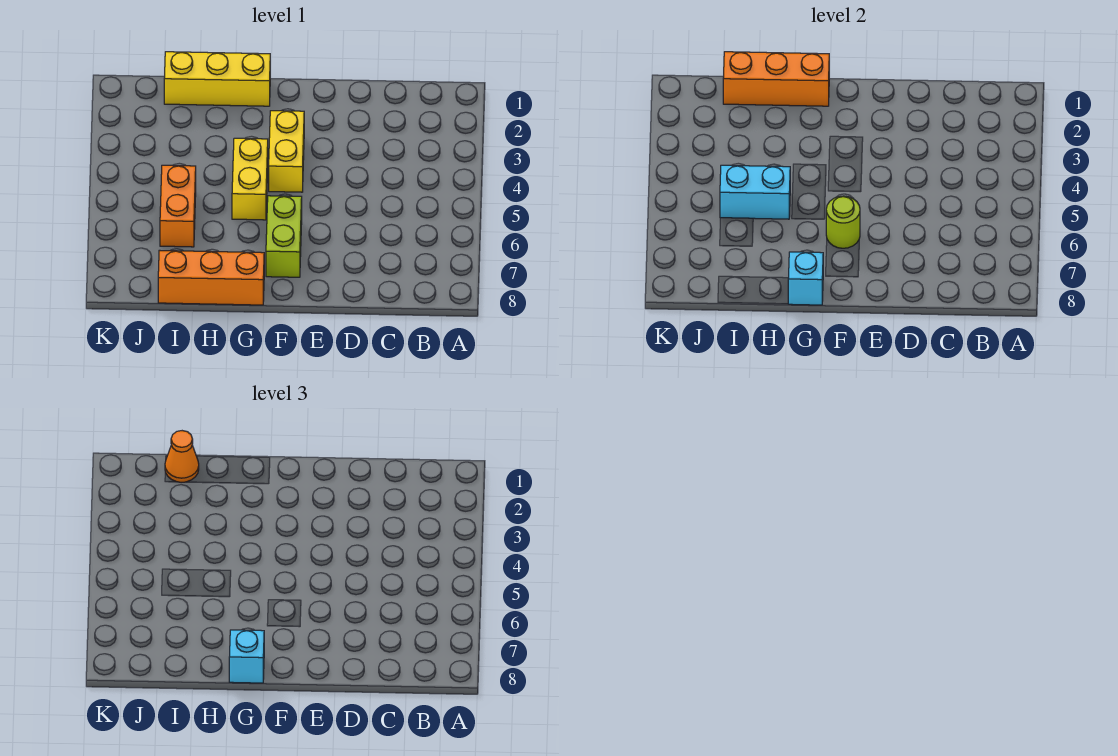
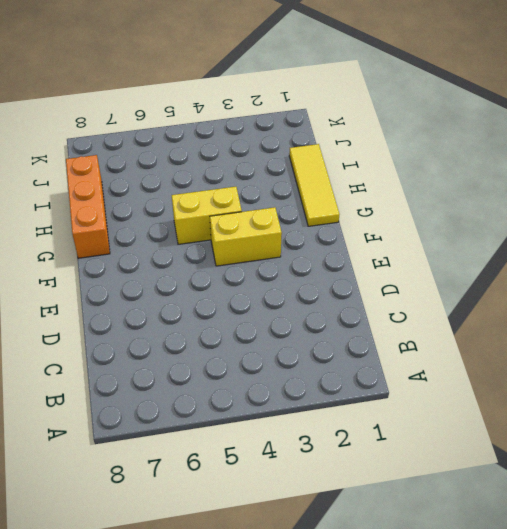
yellow 1x3 tile [289,144,339,226] -> yellow 1x3 brick [164,52,270,106]
none -> lime 1x2 brick [266,196,302,277]
none -> orange 1x2 brick [160,165,196,247]
none -> lime 1x1 round brick [826,196,860,248]

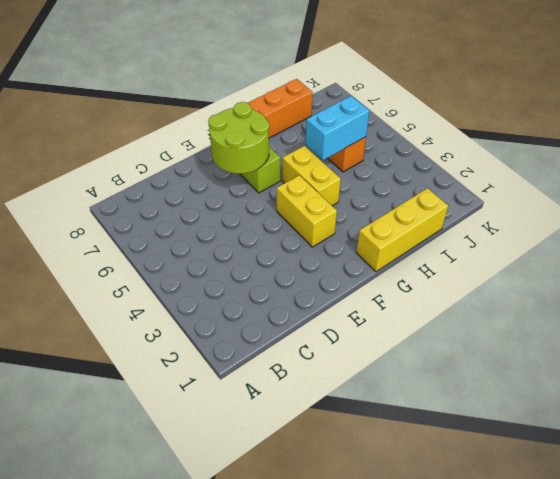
lime 2x2 round brick [208,102,269,174] -> lime 1x1 round brick [826,196,860,248]
none -> orange 1x3 brick [723,52,829,106]
none -> cyan 1x1 brick [788,252,823,305]
none -> cyan 1x1 brick [229,630,264,683]

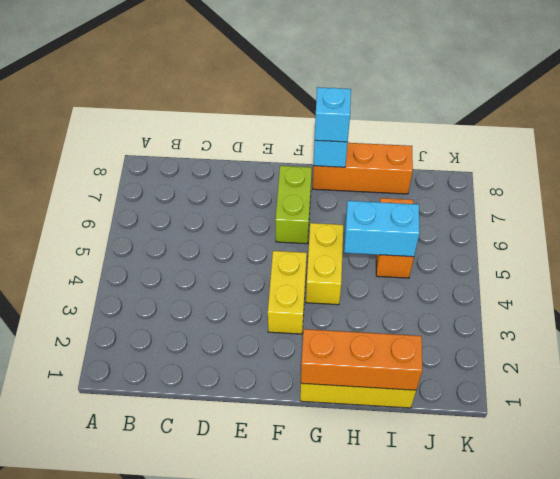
none -> lime 1x1 round brick [826,196,860,248]
none -> orange 1x1 cone [165,431,199,483]

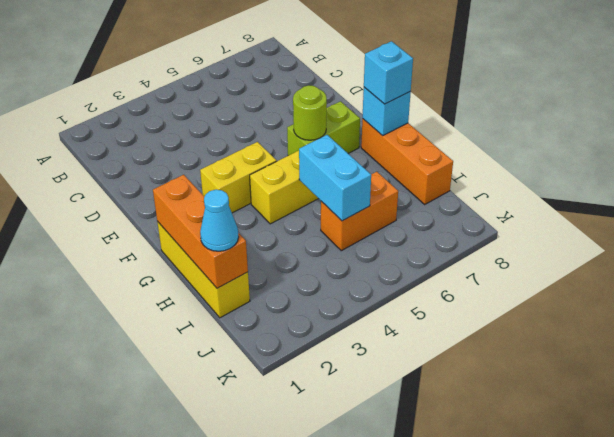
cyan 1x1 cone [200,190,239,251] -> orange 1x1 cone [165,431,199,483]

